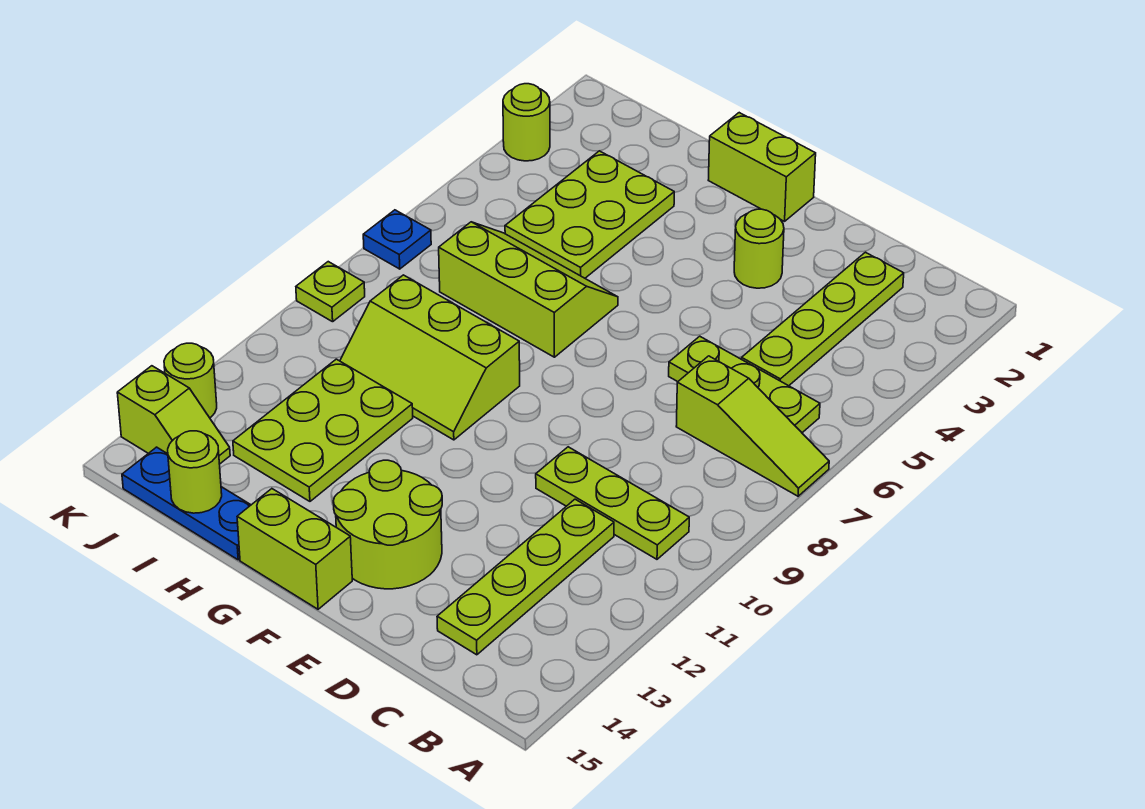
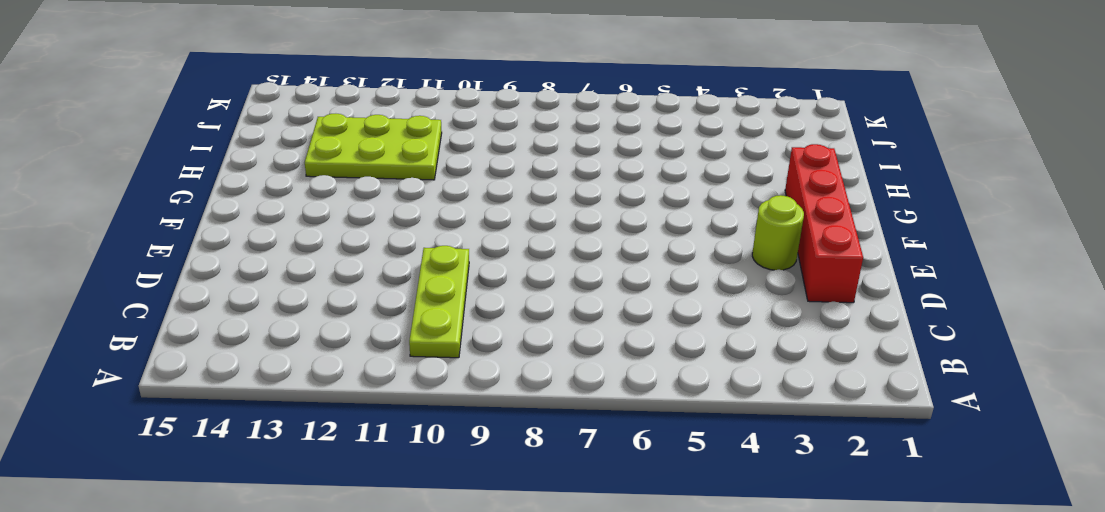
red 1x4 brick [785,144,863,303] -> none
none -> lime 1x3 slope [676,356,829,496]
none -> lime 1x3 plate [669,336,820,433]
none -> lime 1x4 plate [742,252,904,386]

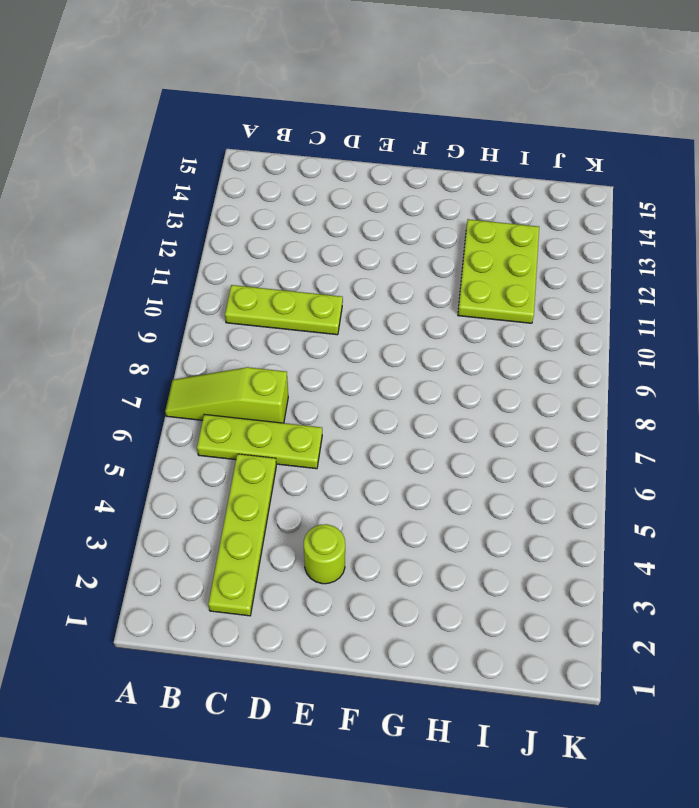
none -> lime 1x4 plate [437,499,614,655]
none -> lime 2x2 round brick [333,460,442,589]
none -> lime 1x2 brick [708,113,816,221]

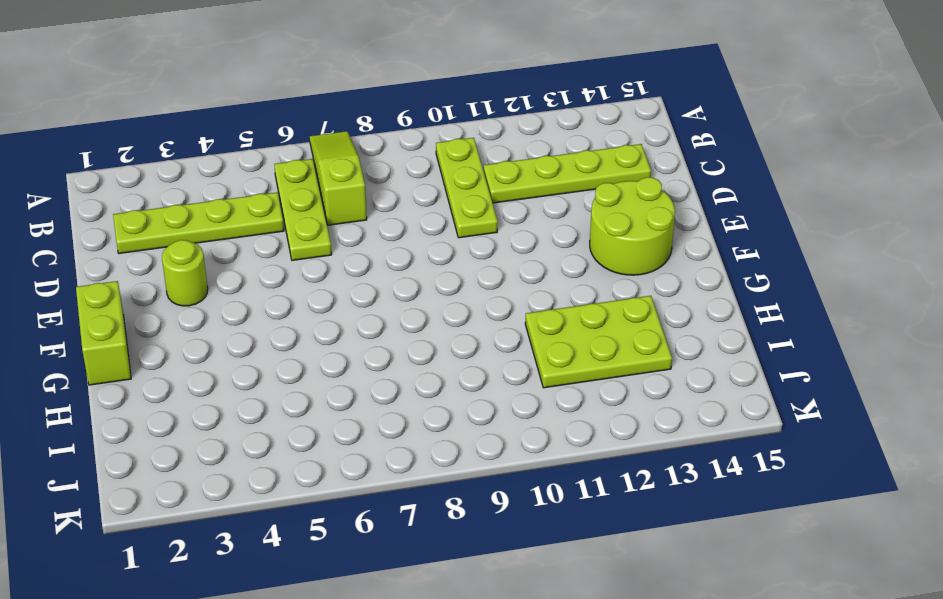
none -> lime 1x2 brick [237,489,352,609]
none -> lime 2x3 slope [439,222,618,357]
none -> lime 2x3 slope [340,275,520,440]

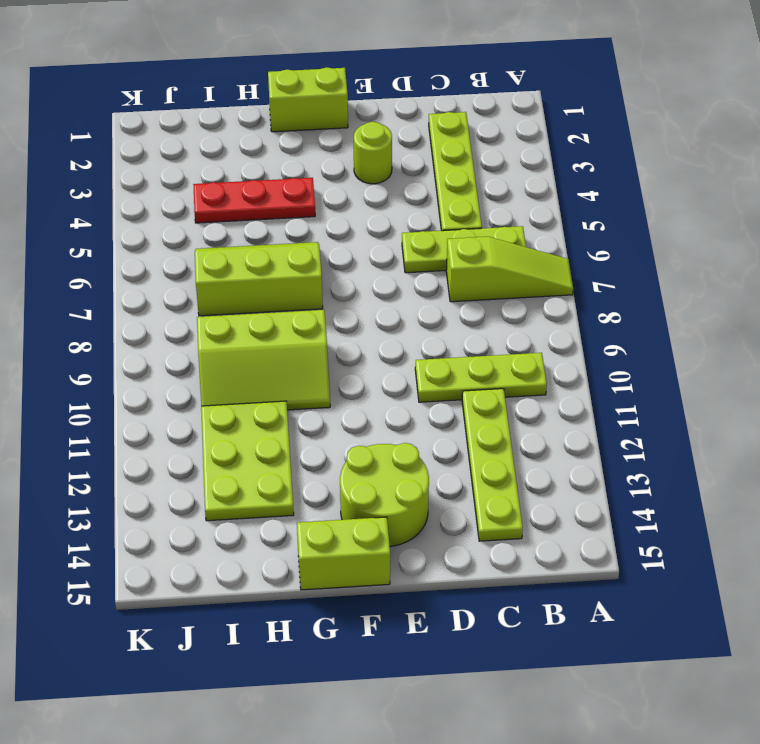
red 1x3 plate [193,178,315,223] -> lime 2x3 plate [505,151,674,278]
none -> blue 1x3 plate [122,447,251,560]
none -> lime 1x2 slope [117,366,230,464]
none -> lime 1x1 round brick [503,84,550,161]

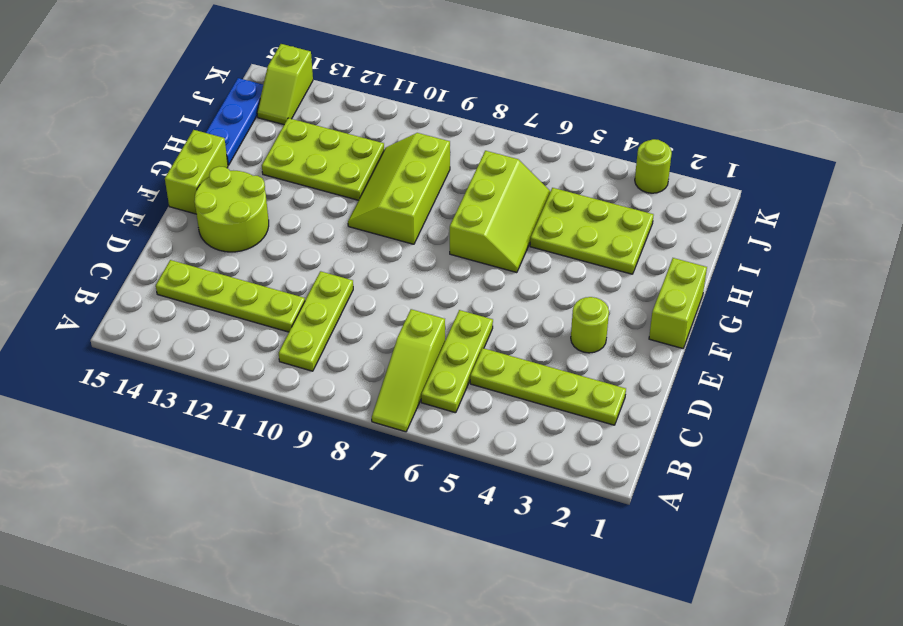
none -> blue 1x1 plate [363,210,431,269]
none -> lime 1x1 plate [296,262,365,322]
none -> lime 1x1 round brick [164,343,217,418]

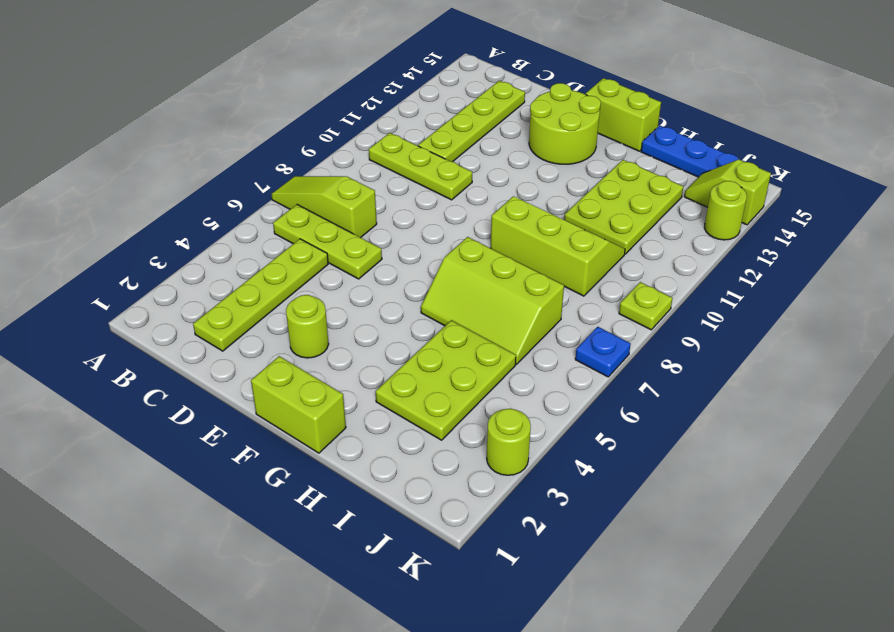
none -> lime 1x1 round brick [168,431,222,513]

